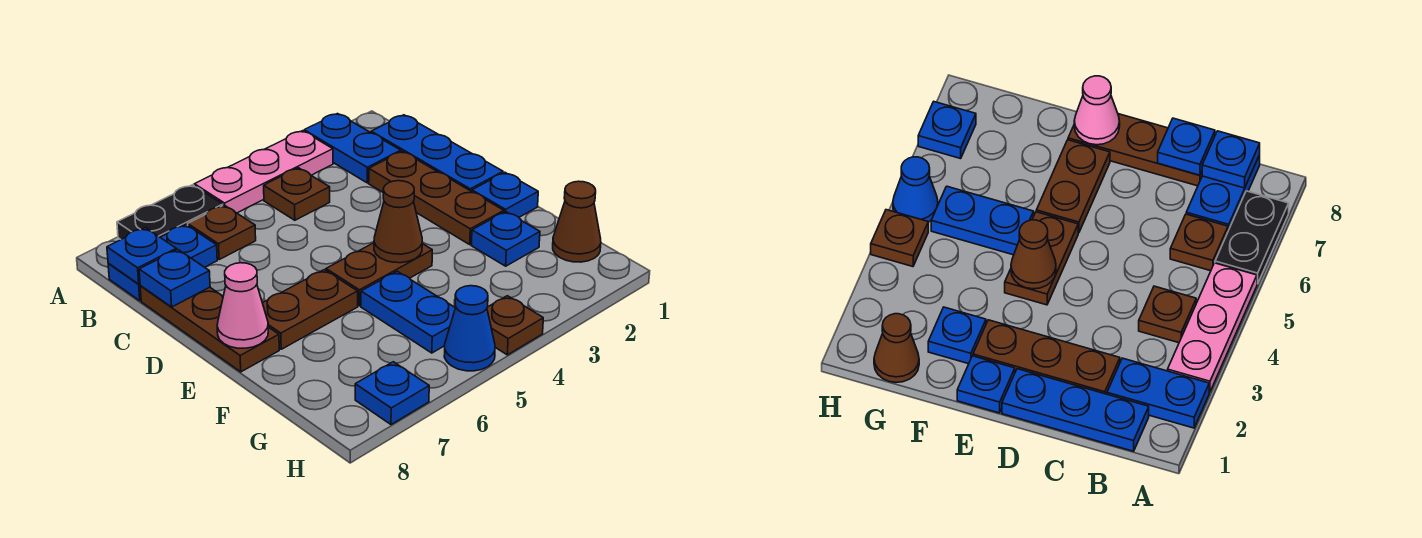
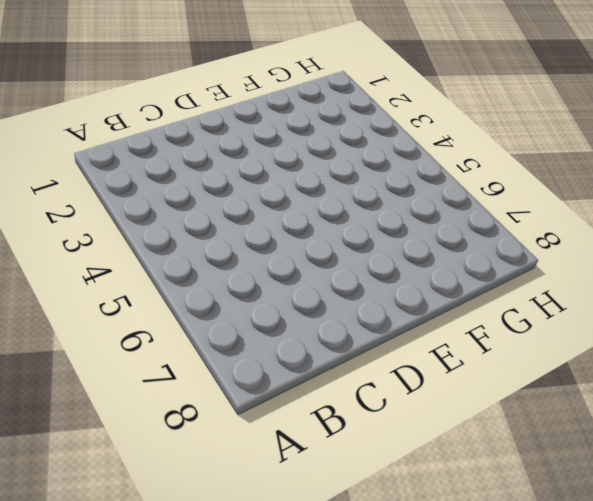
none -> blue 1x2 plate [304,114,401,183]
none -> pink 1x3 plate [194,131,333,213]
none -> black 1x2 plate [117,185,223,239]

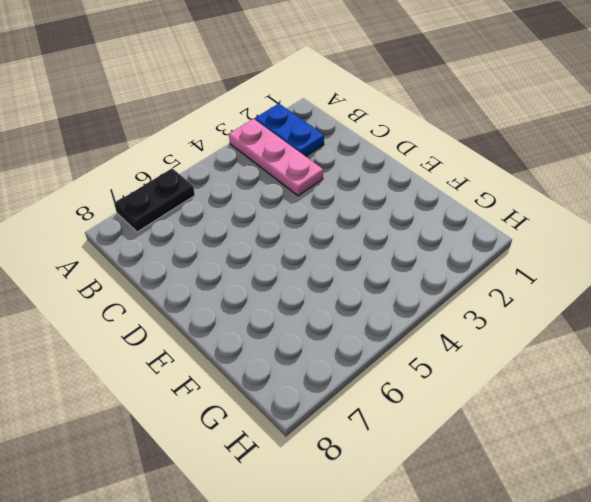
pink 1x3 plate [229,119,323,196] -> pink 1x3 plate turned to [194,131,333,213]
none -> blue 1x3 plate [371,115,503,191]
none -> brown 1x1 plate [264,168,330,220]
none -> brown 1x1 plate [188,205,256,260]

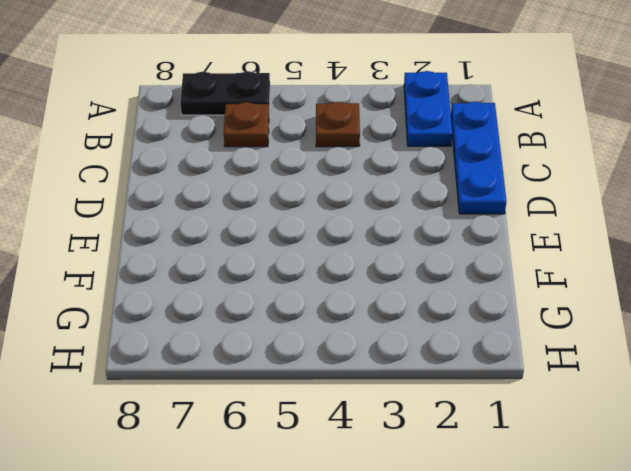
none -> pink 1x3 plate [194,131,333,213]
none -> blue 1x2 plate [108,225,217,301]
none -> brown 1x3 plate [369,151,504,244]

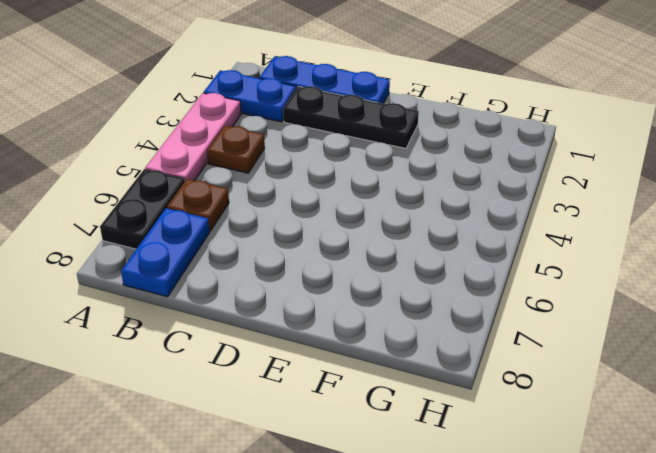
black 1x3 plate [283,86,419,148] -> brown 1x3 plate [369,151,504,244]
none -> brown 1x3 plate [140,286,279,372]
none -> blue 1x1 plate [472,172,538,217]
none -> brown 1x2 plate [326,243,432,306]

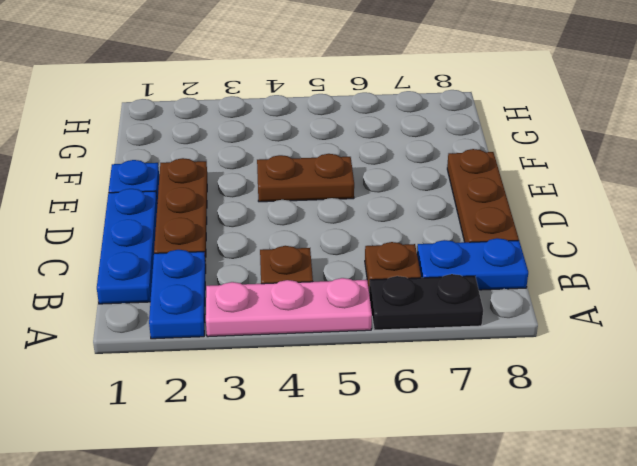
none -> brown 1x2 plate [263,270,358,349]
none -> blue 1x1 plate [471,211,540,266]
none -> blue 1x2 plate [361,271,455,353]

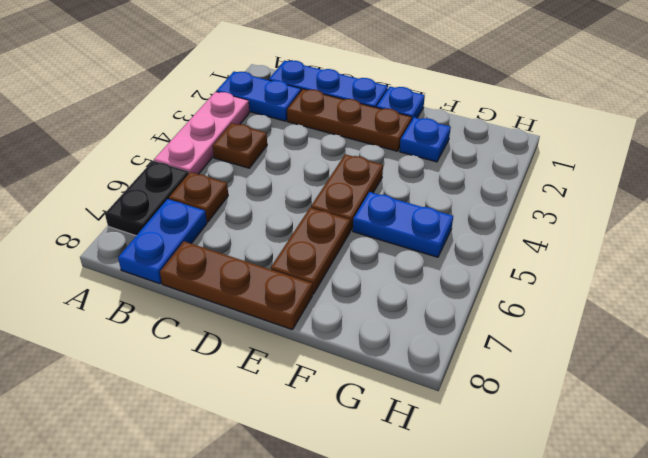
none -> brown 1x1 cone [553,181,601,262]
none -> brown 1x1 plate [487,296,543,355]
none -> blue 1x1 cone [444,286,495,371]

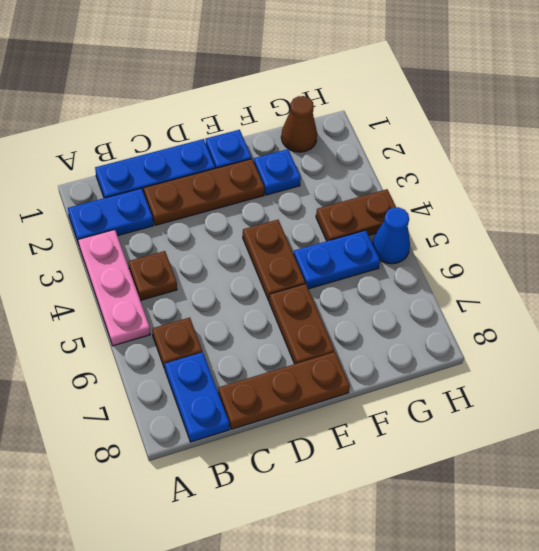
brown 1x2 plate [316,189,396,241] -> brown 1x1 plate [487,296,543,355]
none -> black 1x2 plate [117,185,223,239]
none -> blue 1x1 plate [355,362,429,425]
none -> blue 1x1 plate [107,228,176,284]

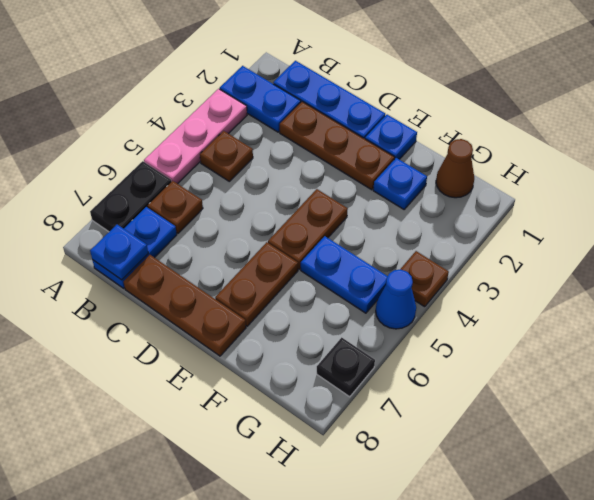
black 1x1 plate [317,338,375,397] -> blue 1x1 plate [355,362,429,425]
none -> blue 1x1 plate [139,250,210,307]
none -> brown 1x1 cone [374,181,422,263]
none -> pink 1x1 cone [217,263,268,348]

